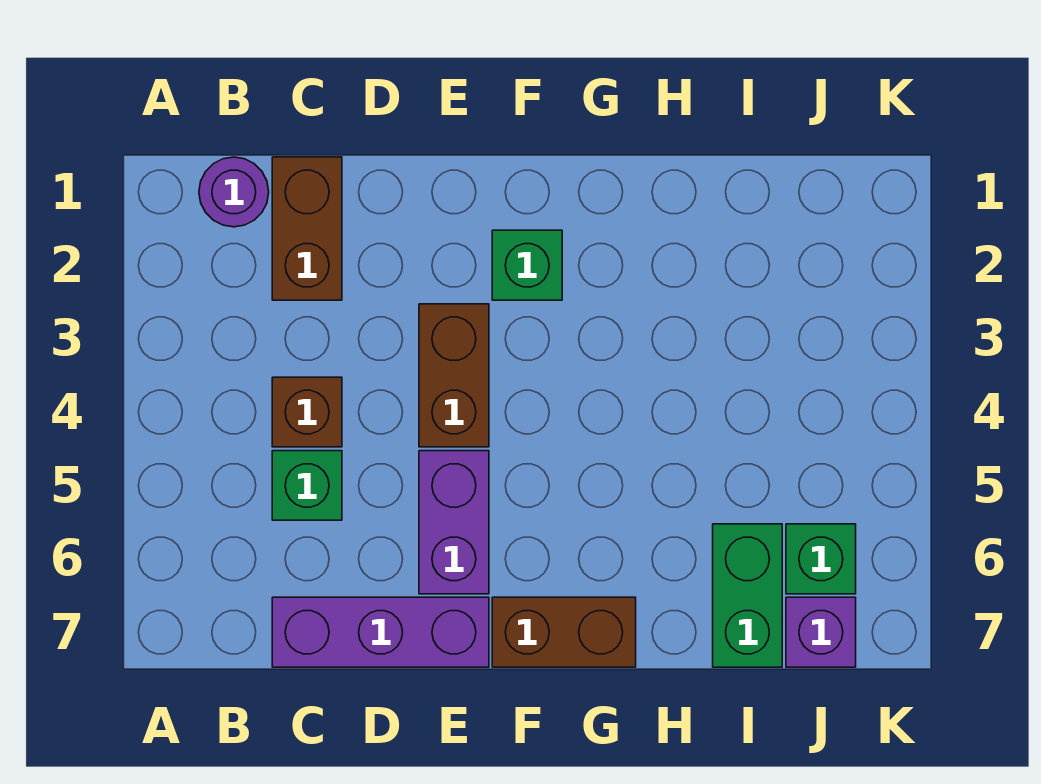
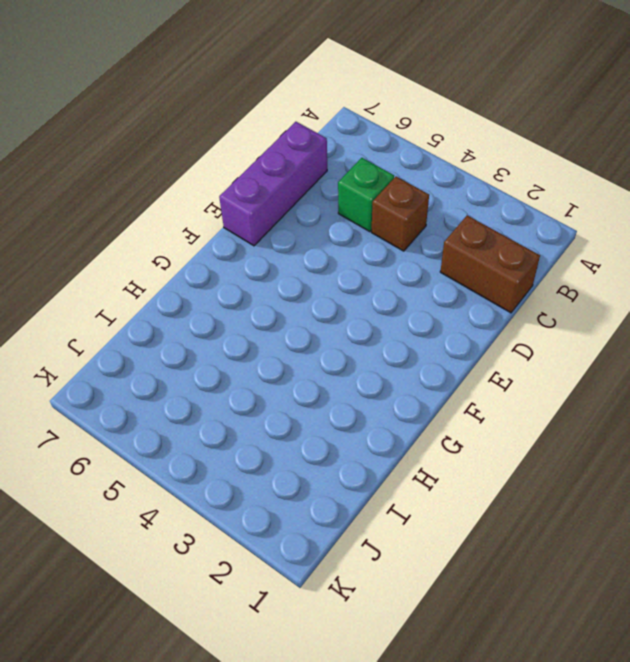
none -> purple 1x1 round brick [199,157,269,227]
none -> brown 1x2 brick [419,304,489,447]
none -> purple 1x2 brick [419,451,489,594]

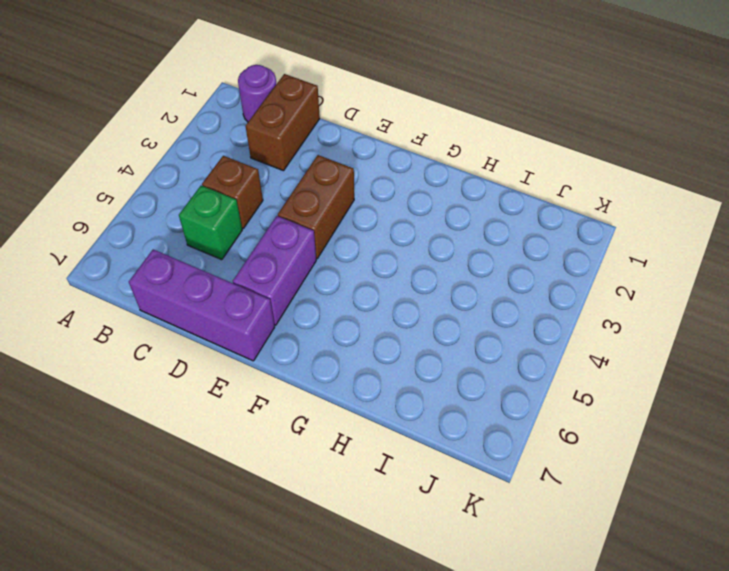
none -> green 1x1 brick [492,230,562,300]
none -> brown 1x2 brick [492,597,636,667]
none -> green 1x2 brick [713,524,782,667]

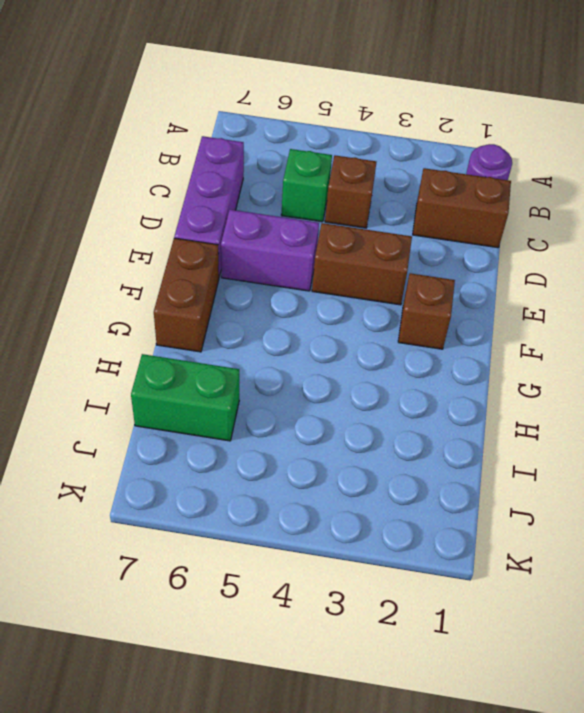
brown 1x1 brick [398,273,455,349] -> green 1x1 brick [492,230,562,300]
none -> green 1x1 brick [786,524,856,594]
none -> purple 1x1 brick [786,597,856,667]

